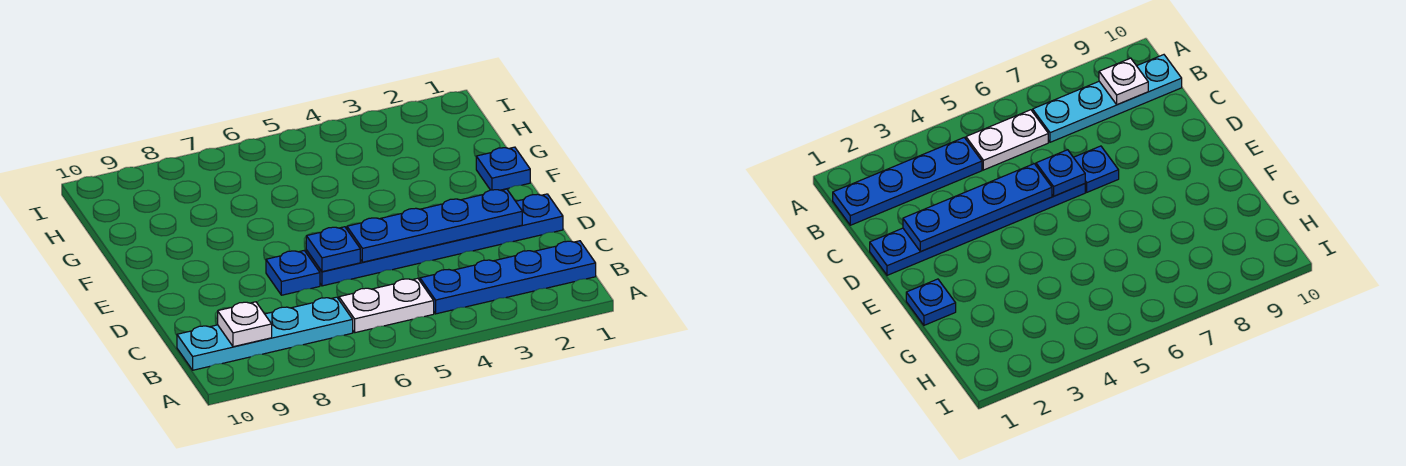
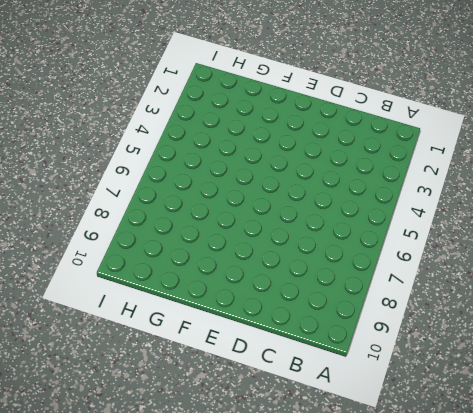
none -> blue 1x4 plate [420,241,596,314]
none -> white 1x2 plate [339,278,434,333]

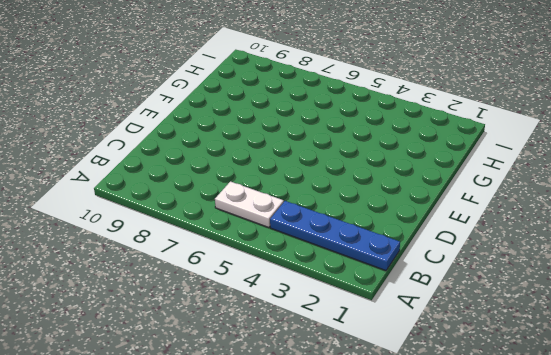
none -> cyan 1x4 plate [177,297,353,370]
none -> blue 1x6 plate [306,194,563,286]

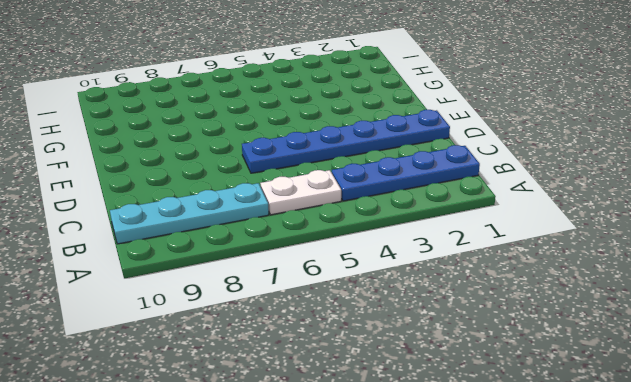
none -> blue 1x1 plate [266,251,320,295]
none -> blue 1x1 plate [476,147,530,190]

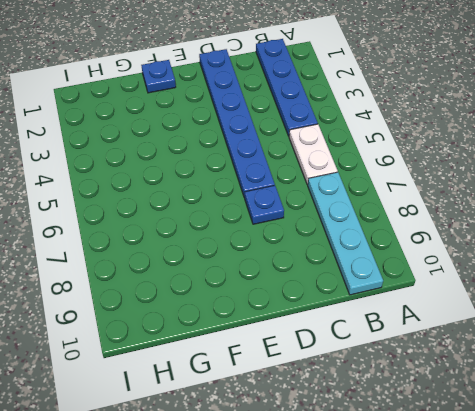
none -> white 1x1 plate [218,302,272,347]
none -> blue 1x4 plate [347,189,522,262]

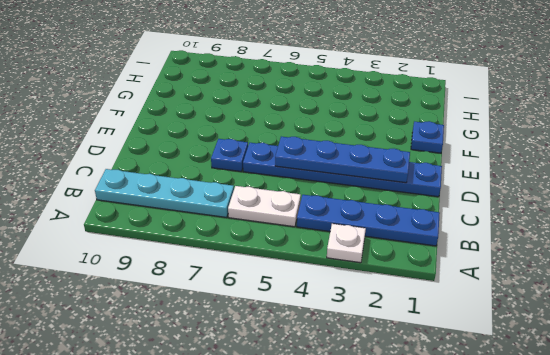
white 1x1 plate [327,224,366,263] -> white 1x1 plate moved to [218,302,272,347]
none -> blue 1x1 plate [306,227,360,272]

